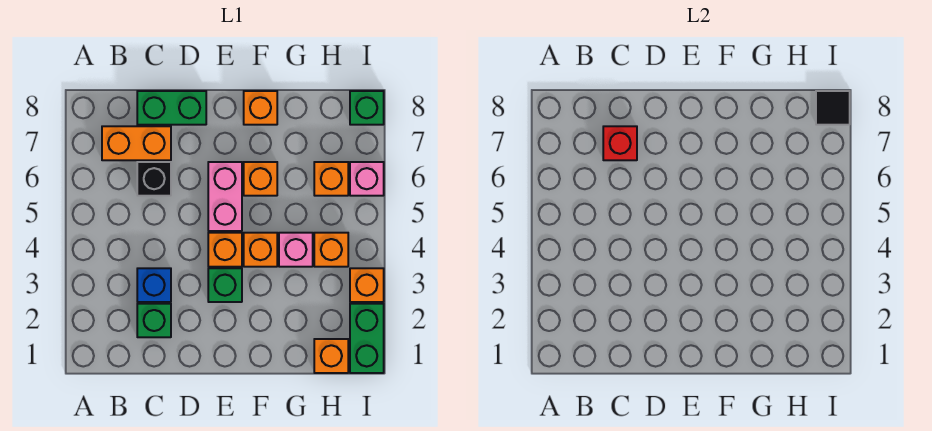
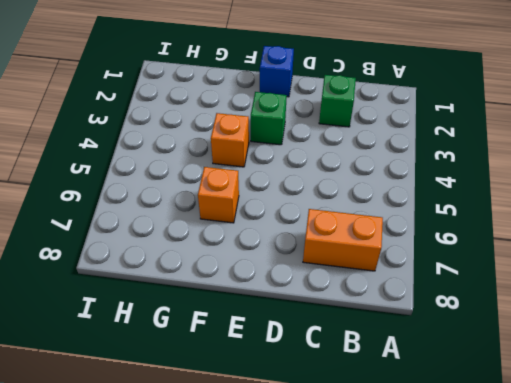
blue 1x1 brick [260,46,294,97] -> blue 1x1 brick moved to [137,268,171,302]
none -> black 1x1 brick [137,162,171,196]
none -> green 1x2 brick [137,91,206,125]
none -> orange 1x1 brick [208,233,242,267]

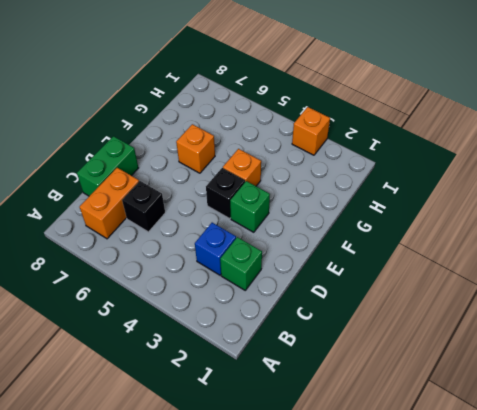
black 1x1 brick [206,168,245,219] -> orange 1x1 brick [208,233,242,267]
none -> pink 1x2 brick [208,162,242,231]
none -> orange 1x1 brick [244,91,277,125]
none -> pink 1x1 brick [279,233,313,267]

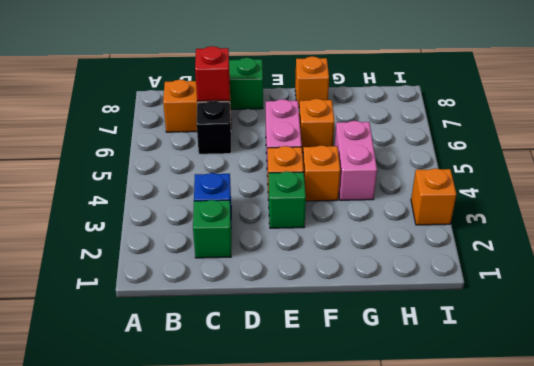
pink 1x2 brick [335,121,377,200] -> pink 1x1 brick [279,233,313,267]
none -> orange 1x1 brick [314,339,348,373]
none -> orange 1x1 brick [314,233,348,267]
none -> orange 1x1 brick [314,162,348,196]

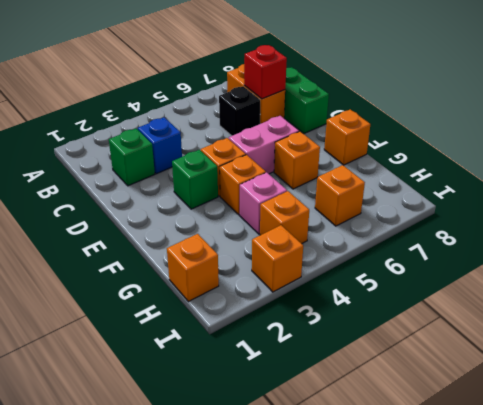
none -> green 1x2 brick [350,304,384,373]
none -> pink 1x1 brick [350,162,384,196]
none -> green 1x1 brick [350,91,384,125]

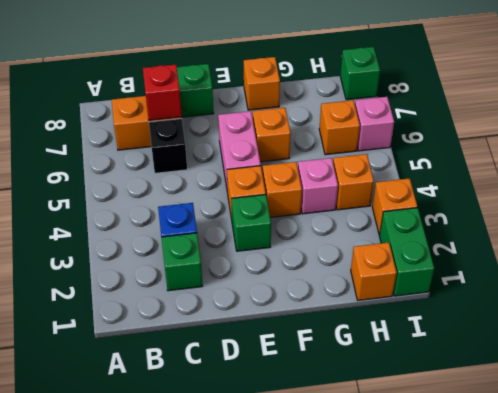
none -> black 1x1 tile [816,91,850,125]

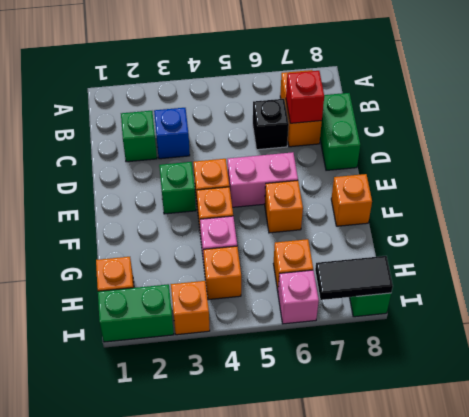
black 1x2 tile [315,256,393,300] -> black 1x1 tile [816,91,850,125]

